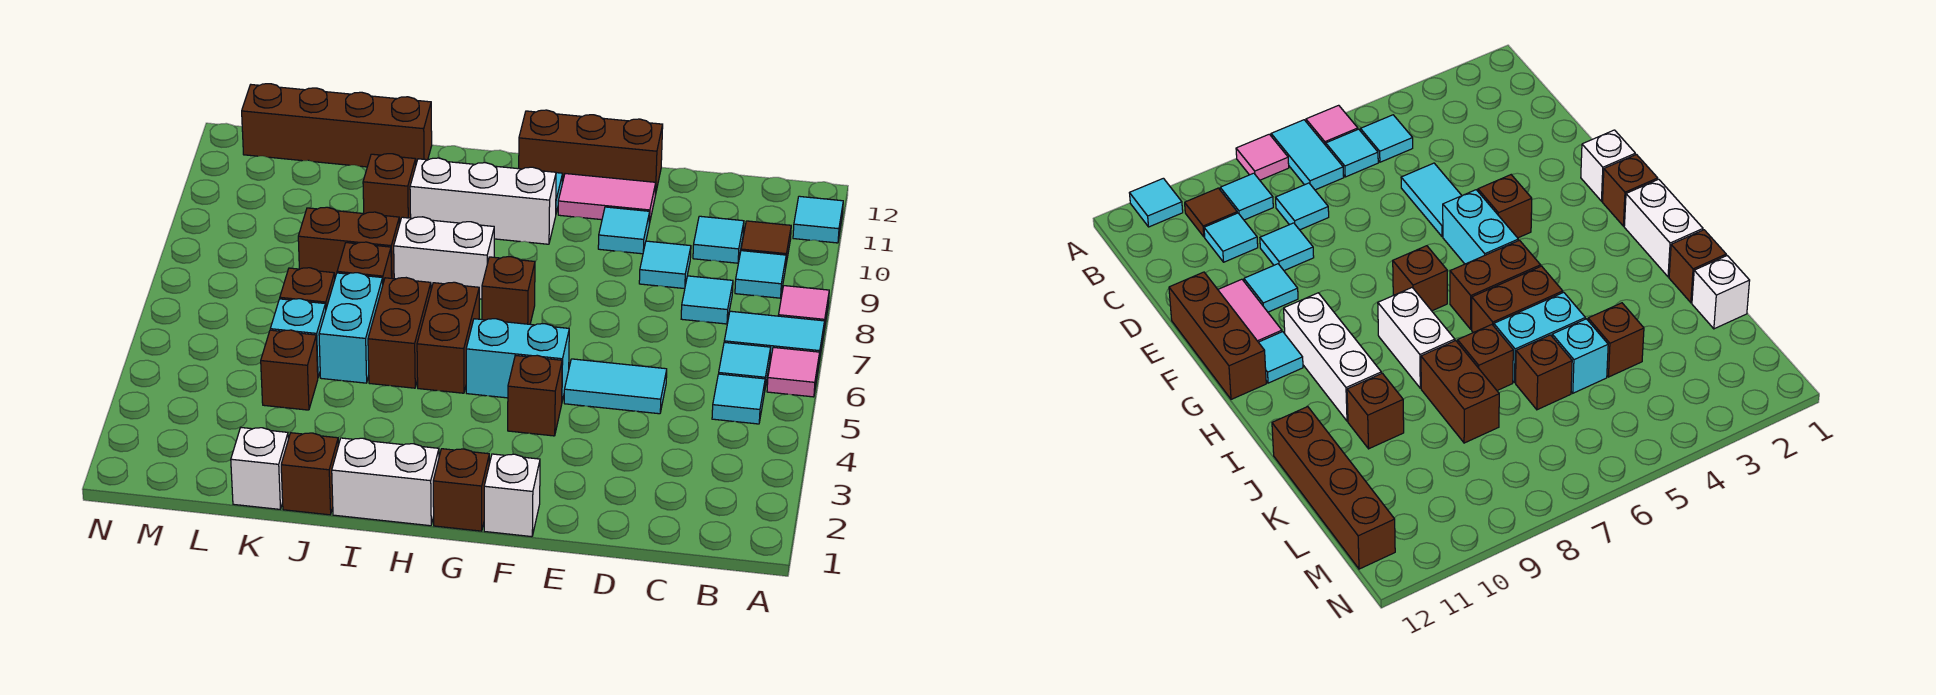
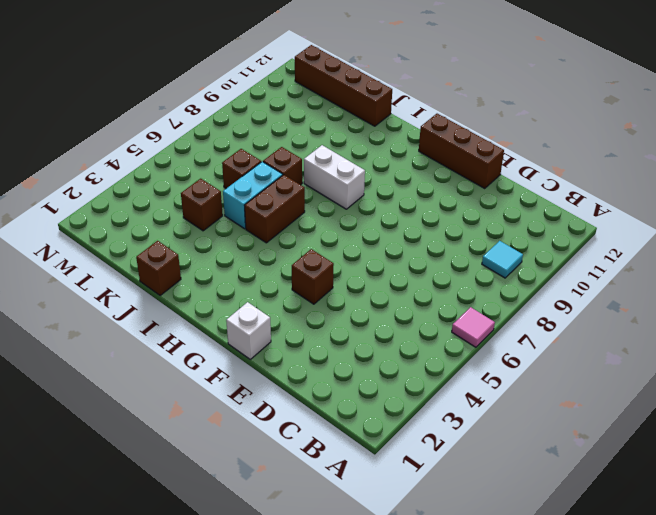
none -> cyan 1x2 tile [724,311,825,361]
none -> pink 1x1 tile [778,286,829,330]
none -> cyan 1x1 tile [793,196,843,243]
none -> cyan 1x1 tile [712,374,765,424]

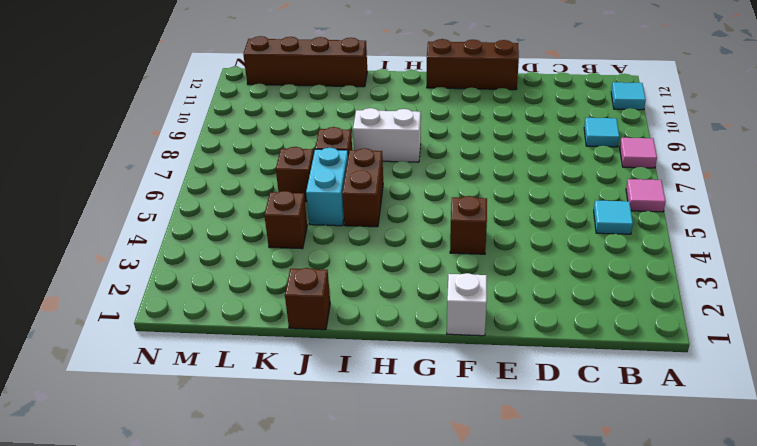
none -> cyan 1x2 tile [724,311,825,361]
none -> cyan 1x1 tile [719,342,771,387]
none -> brown 1x1 tile [741,221,791,263]
none -> cyan 1x1 tile [681,276,733,324]

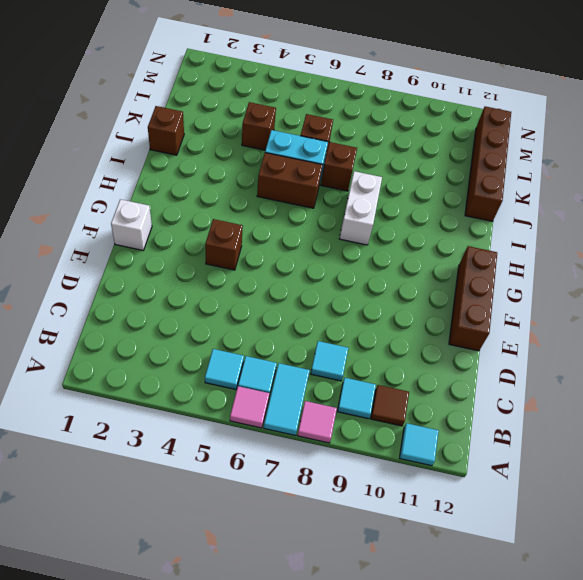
none -> cyan 1x1 tile [693,216,744,263]
none -> cyan 1x2 tile [564,359,667,414]
none -> cyan 1x1 tile [639,241,691,289]
none -> cyan 1x1 tile [598,207,650,254]

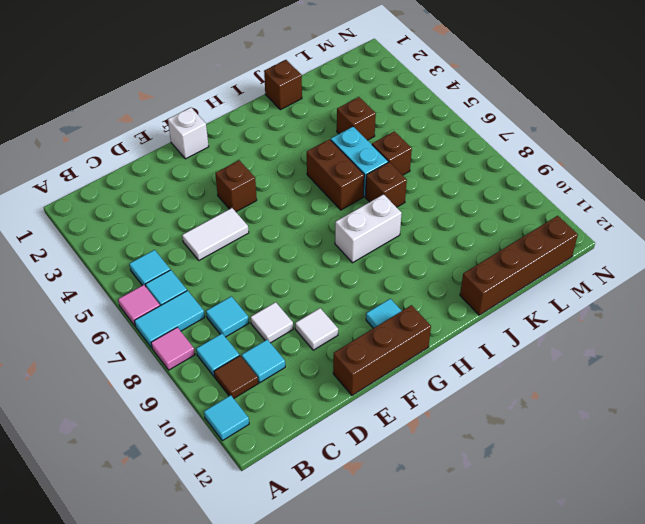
white 1x2 tile [182,208,249,260] -> cyan 1x2 tile [564,359,667,414]
white 1x1 tile [251,302,293,343] -> cyan 1x1 tile [639,241,691,289]
white 1x1 tile [295,308,338,350] -> cyan 1x1 tile [598,207,650,254]
none -> pink 1x2 tile [558,174,656,224]
none -> cyan 1x2 brick [466,319,569,401]
none -> brown 1x1 brick [433,449,489,531]
none -> brown 1x1 brick [482,257,535,324]

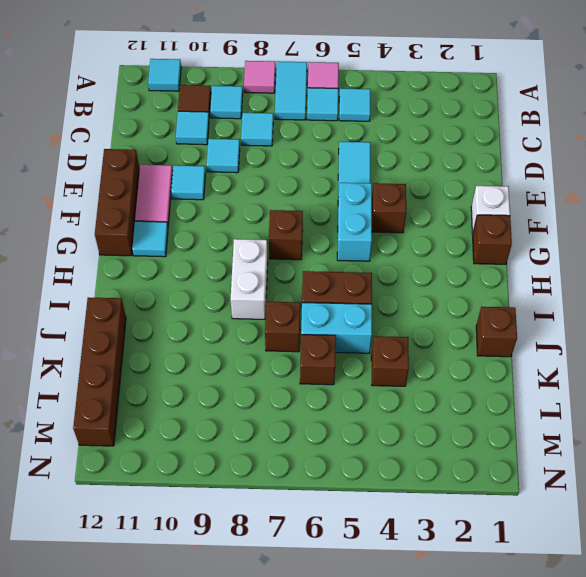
none -> white 1x3 brick [410,158,556,244]
none -> white 1x2 brick [332,438,439,526]
none -> brown 1x2 brick [417,282,479,393]
none -> brown 1x2 brick [298,207,399,279]

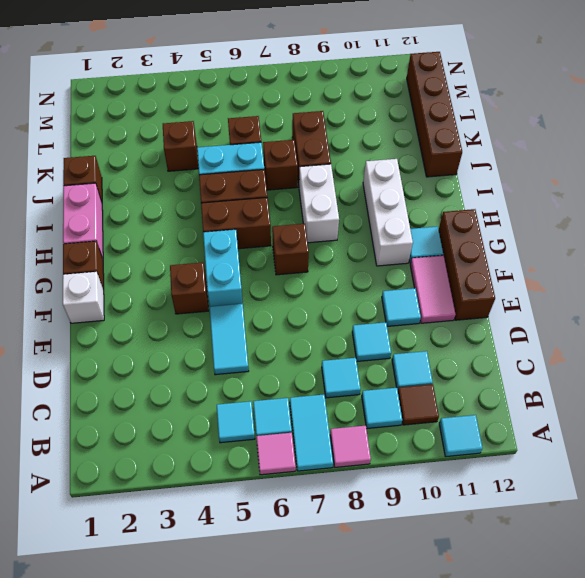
pink 1x2 brick [63,183,103,259] -> white 1x2 brick [332,438,439,526]
none -> brown 1x1 brick [363,154,416,225]
none -> white 1x1 brick [231,428,288,509]
none -> cyan 1x1 brick [270,299,326,377]

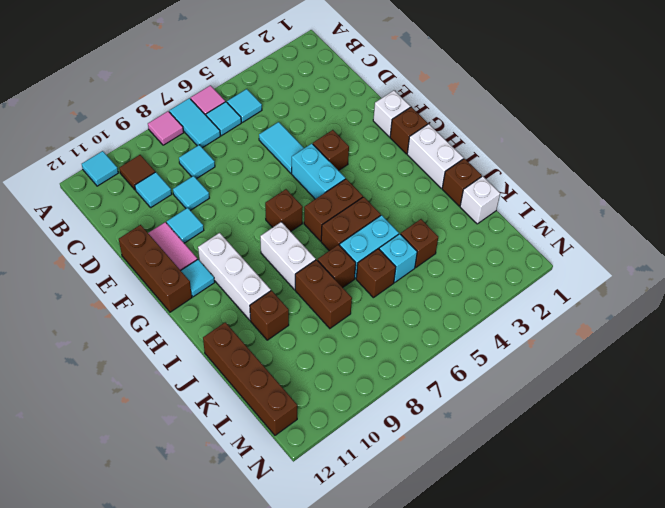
none -> cyan 1x1 tile [735,251,786,298]

